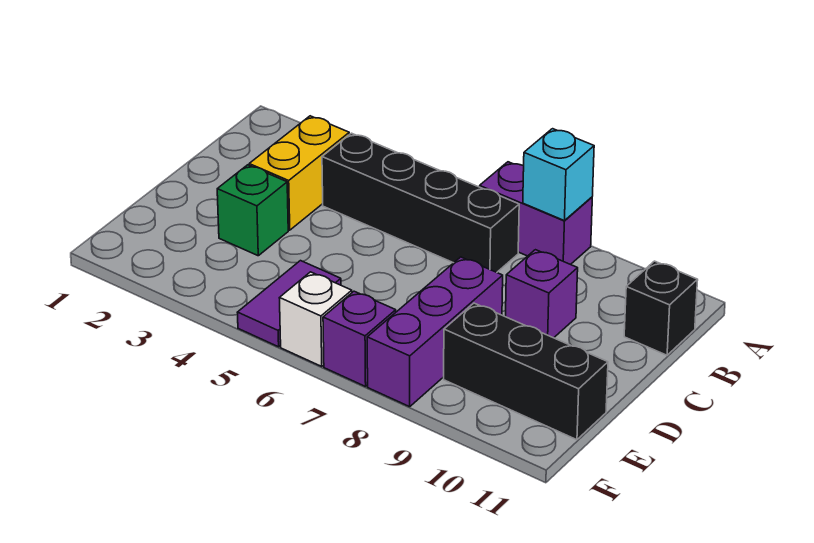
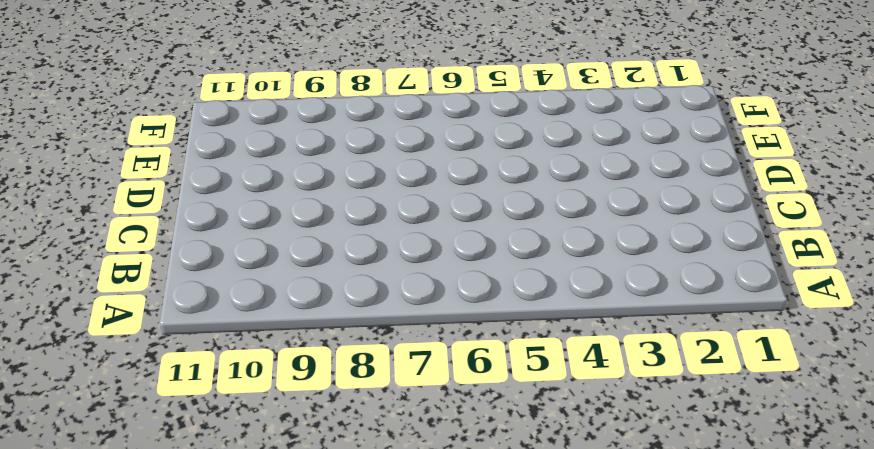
none -> purple 1x2 brick [480,162,592,265]
none -> yellow 1x2 brick [249,116,349,230]
none -> black 1x4 brick [322,133,519,272]

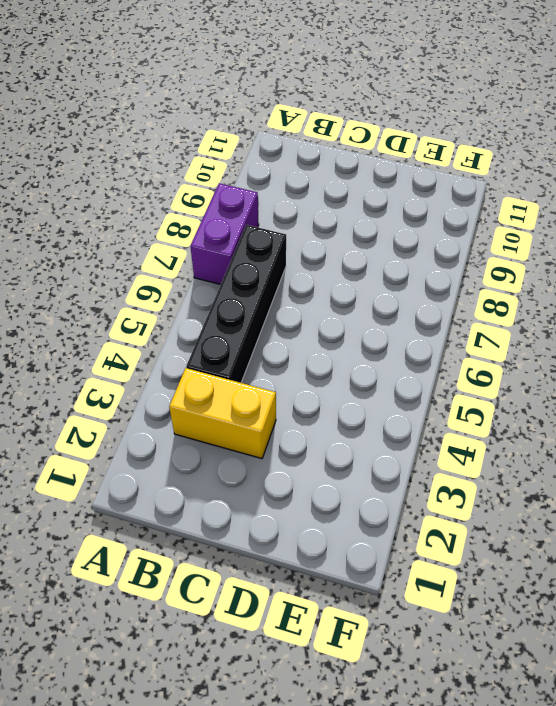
none -> black 1x1 brick [624,261,698,355]
none -> purple 1x1 brick [506,250,578,338]
none -> green 1x1 brick [217,165,288,256]

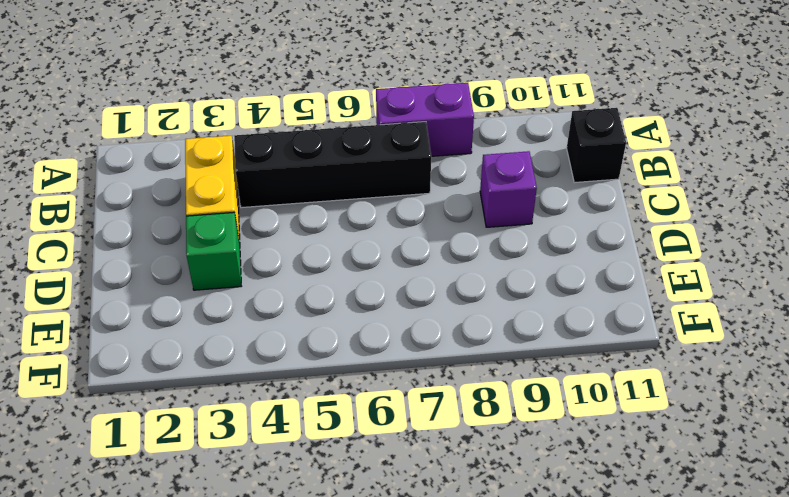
none -> purple 1x3 brick [367,257,503,407]
none -> purple 1x2 tile [237,261,341,347]
none -> black 1x3 brick [444,303,608,440]

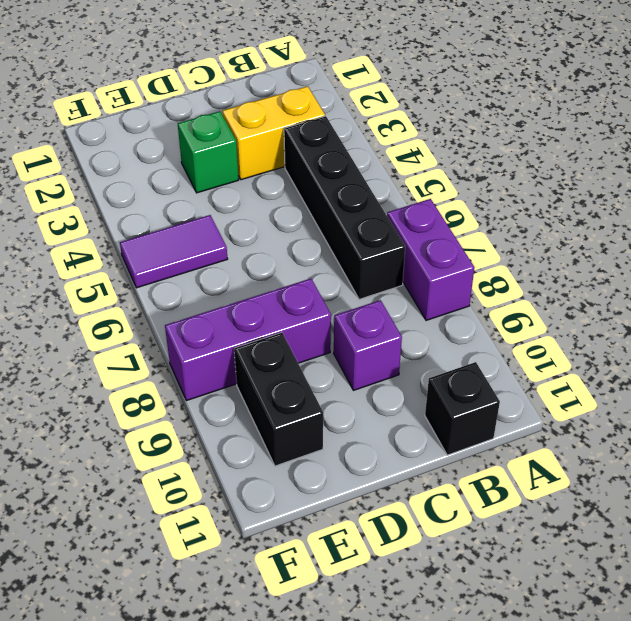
black 1x2 brick [234,333,323,466] -> black 1x3 brick [444,303,608,440]
none -> white 1x1 brick [280,272,352,366]
none -> purple 1x1 brick [323,291,396,386]
none -> cyan 1x1 brick [523,129,594,221]

